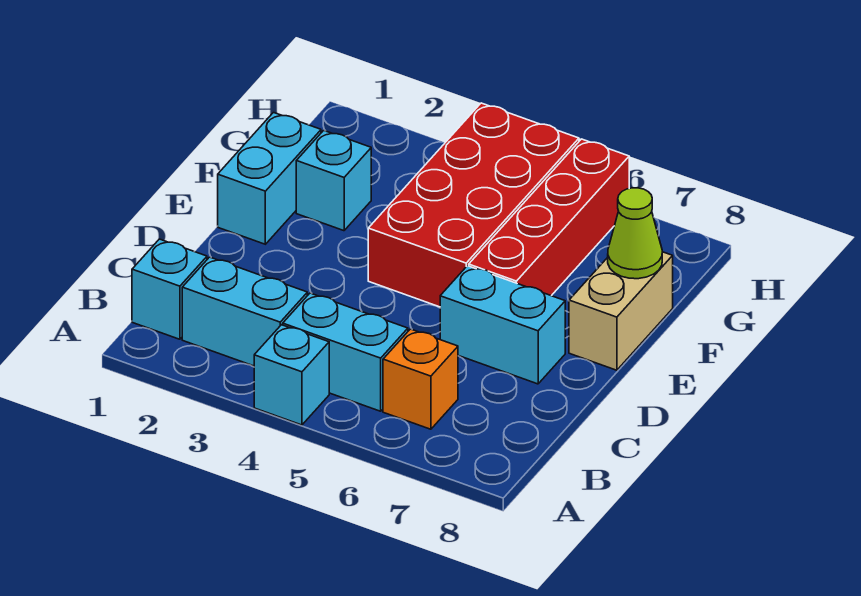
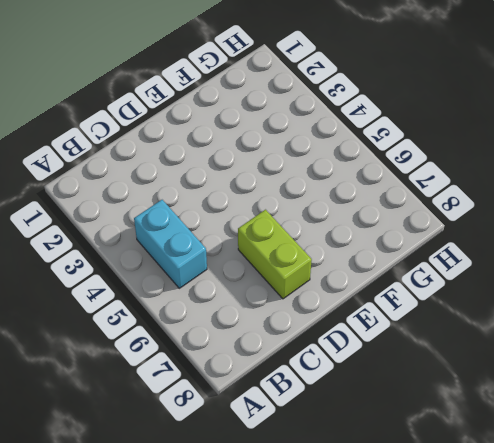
lime 1x2 brick [238,210,312,299] -> cyan 1x2 brick [440,266,565,384]
none -> cyan 1x1 brick [254,325,329,425]
none -> cyan 1x1 brick [132,239,207,339]
none -> cyan 1x2 brick [182,257,307,366]

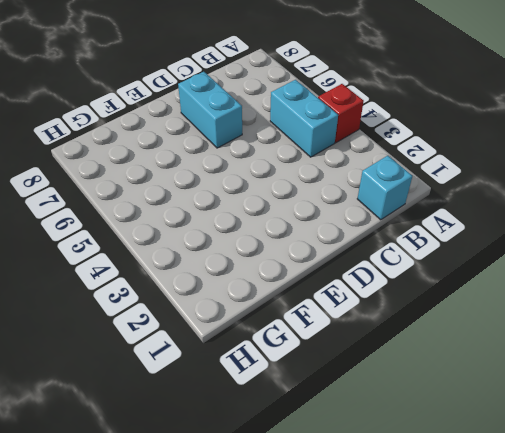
red 1x1 brick [318,84,364,143] -> cyan 1x1 brick [254,325,329,425]
none -> cyan 1x2 brick [182,257,307,366]
none -> orange 1x1 brick [383,329,458,429]
none -> cyan 1x2 brick [218,113,321,244]

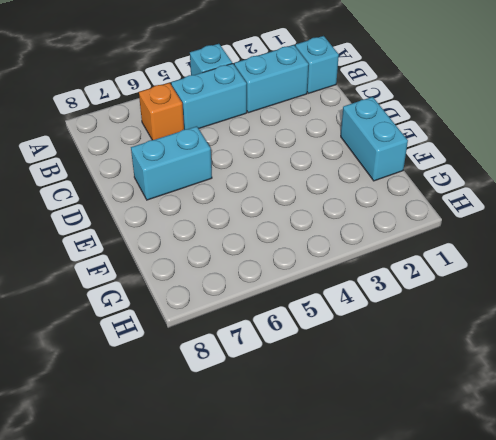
none -> red 2x4 brick [368,103,579,307]
none -> red 1x4 brick [469,139,629,296]
none -> tan 1x2 brick [569,252,673,370]

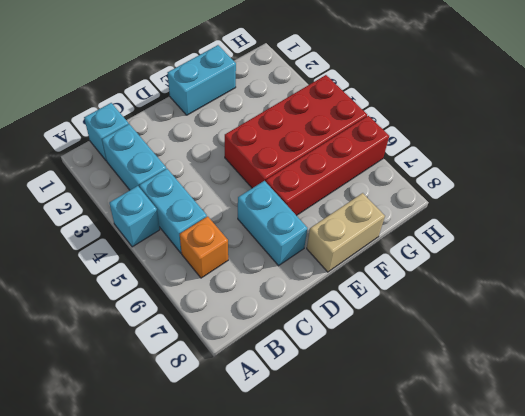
none -> cyan 1x1 brick [296,130,371,231]
none -> lime 1x1 cone [608,188,662,279]

